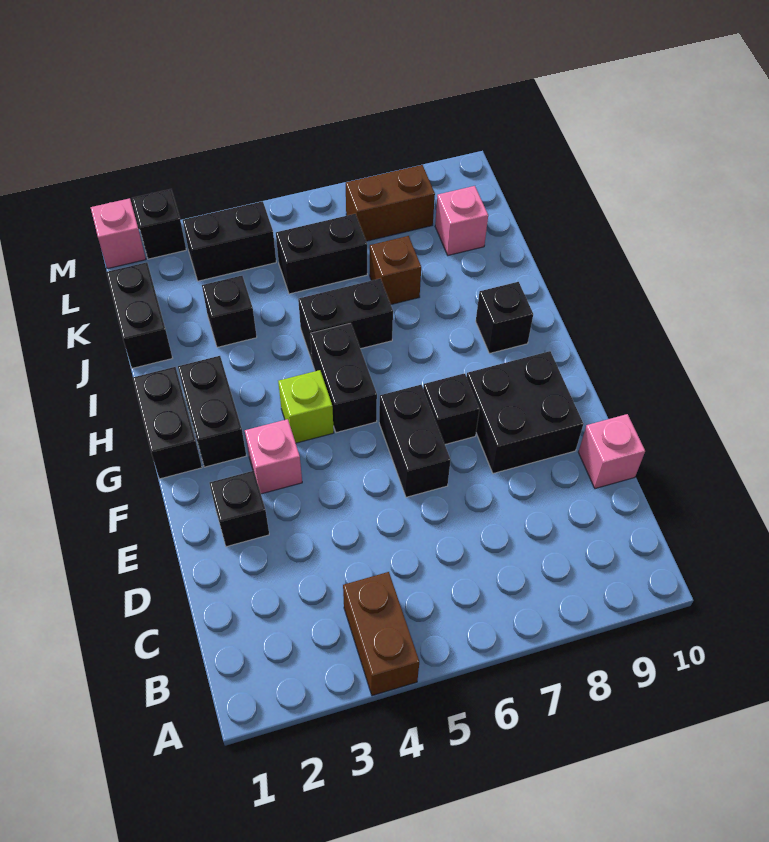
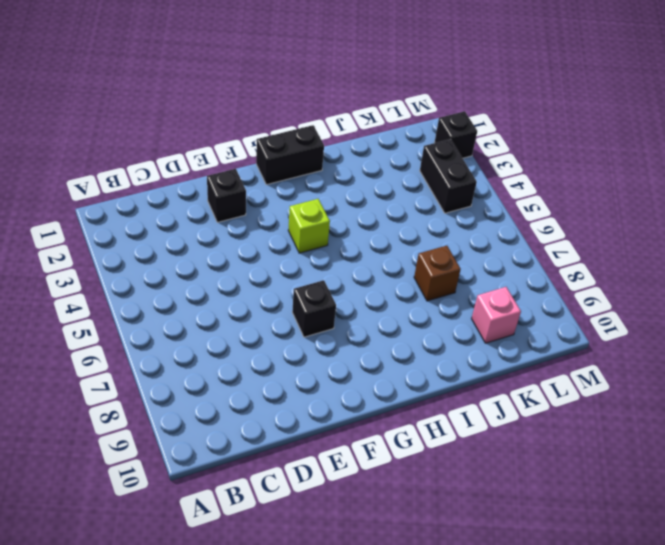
none -> brown 1x2 brick [343,572,419,696]
none -> pink 1x1 brick [578,414,645,489]
none -> black 1x2 brick [379,385,451,497]

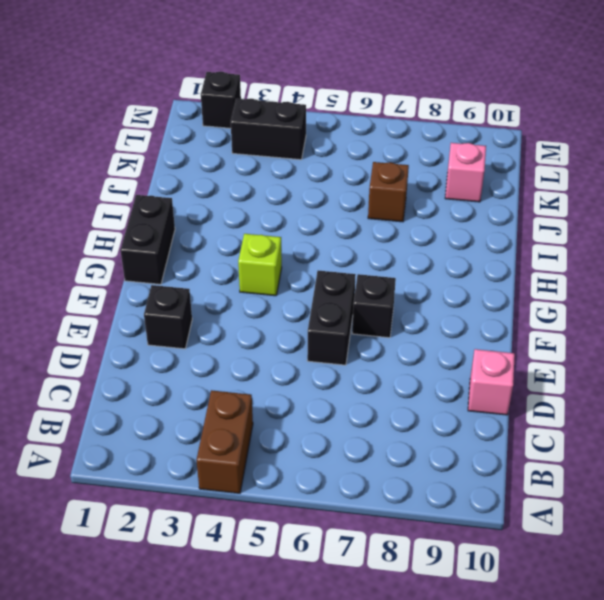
none -> black 2x2 brick [467,351,583,474]
none -> pink 1x1 brick [245,419,302,494]
none -> black 1x2 brick [178,356,246,467]

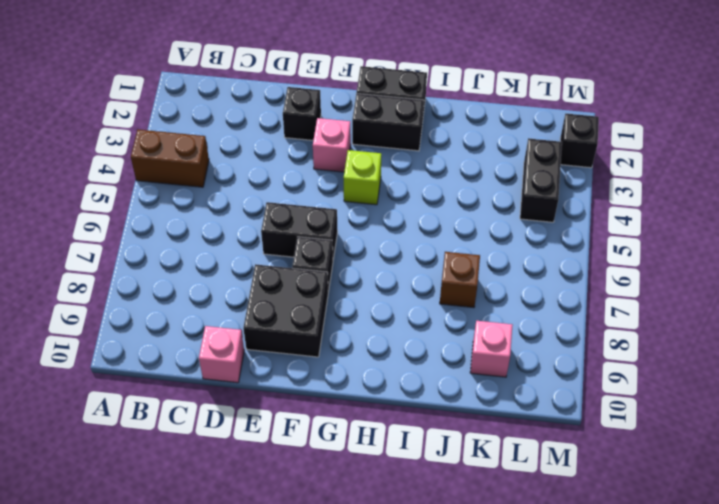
none -> black 1x2 brick [310,323,377,433]
none -> black 1x1 brick [476,282,533,353]
none -> black 1x2 brick [298,279,393,360]

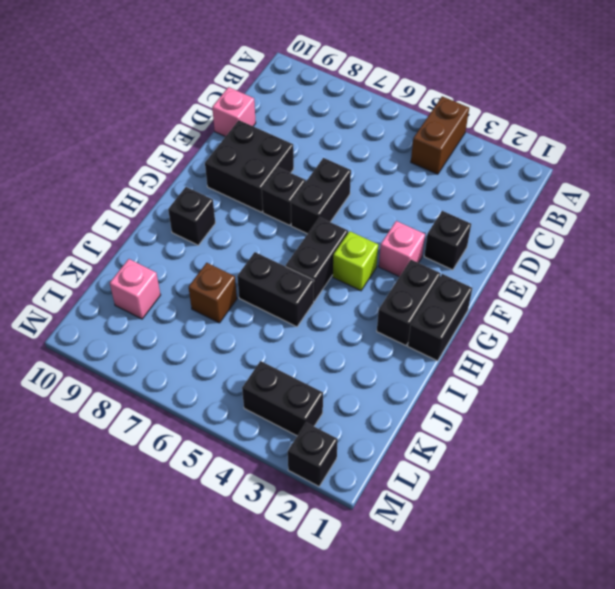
none -> black 1x2 brick [107,262,172,368]
none -> black 1x1 brick [202,276,257,347]
none -> black 1x2 brick [276,214,367,294]

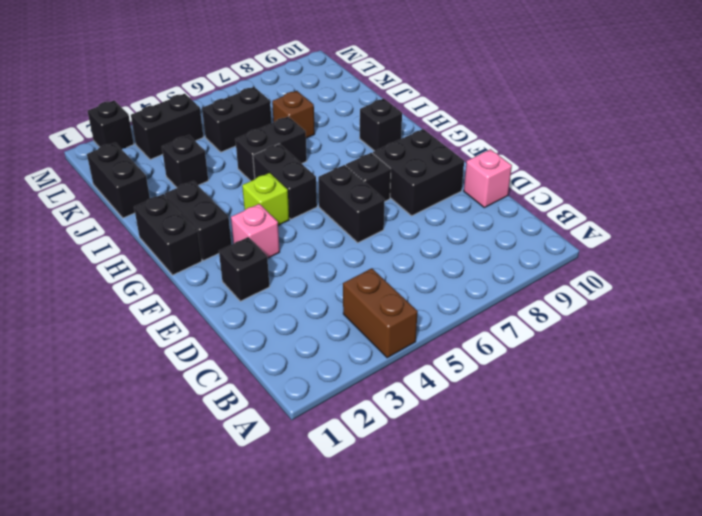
none -> pink 1x1 brick [435,186,488,255]
none -> brown 1x2 brick [346,165,435,241]
none -> pink 1x1 brick [91,198,146,269]

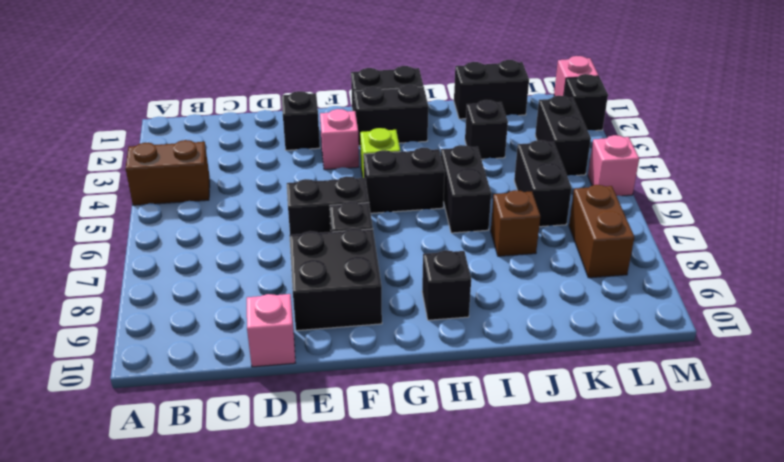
pink 1x1 brick [588,135,639,196] -> pink 1x1 brick moved to [435,186,488,255]

